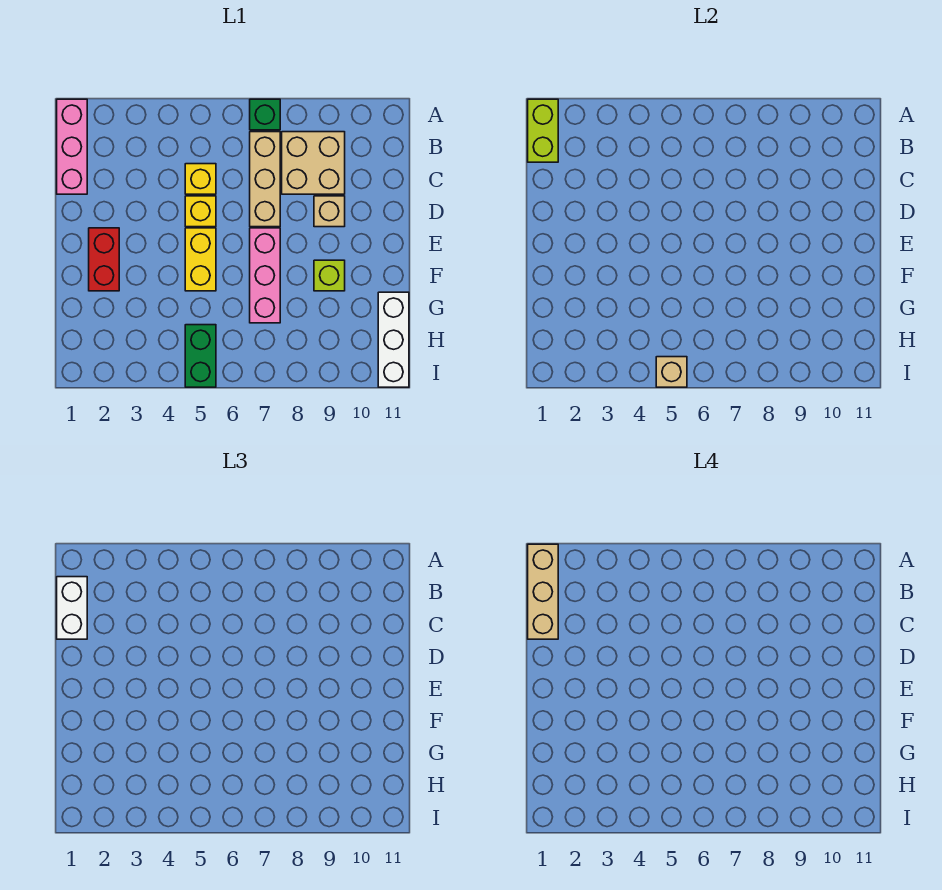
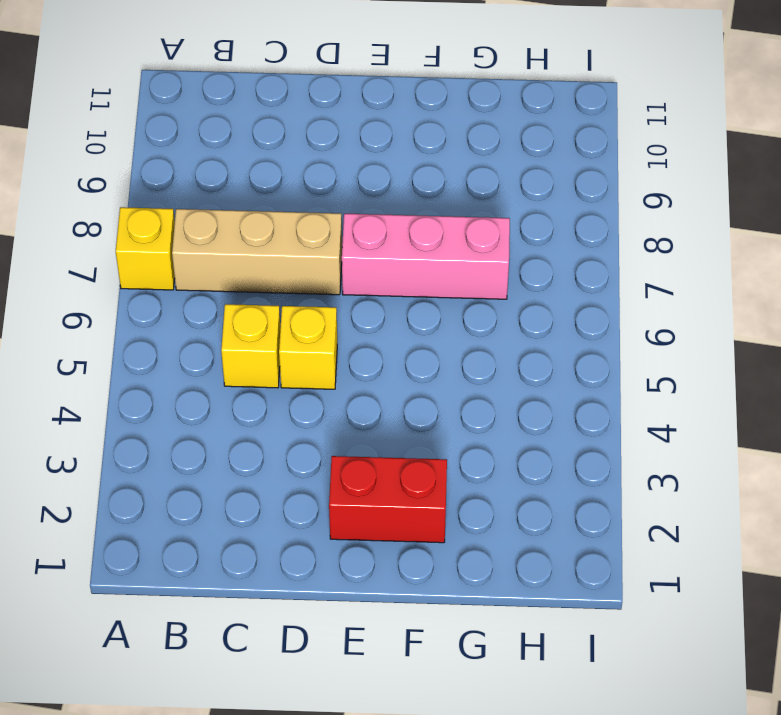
yellow 1x1 brick [116,207,175,290] -> green 1x1 brick [250,99,280,130]
none -> pink 1x3 brick [57,99,87,194]
none -> tan 2x2 brick [282,132,345,194]
none -> tan 1x1 brick [314,196,345,227]

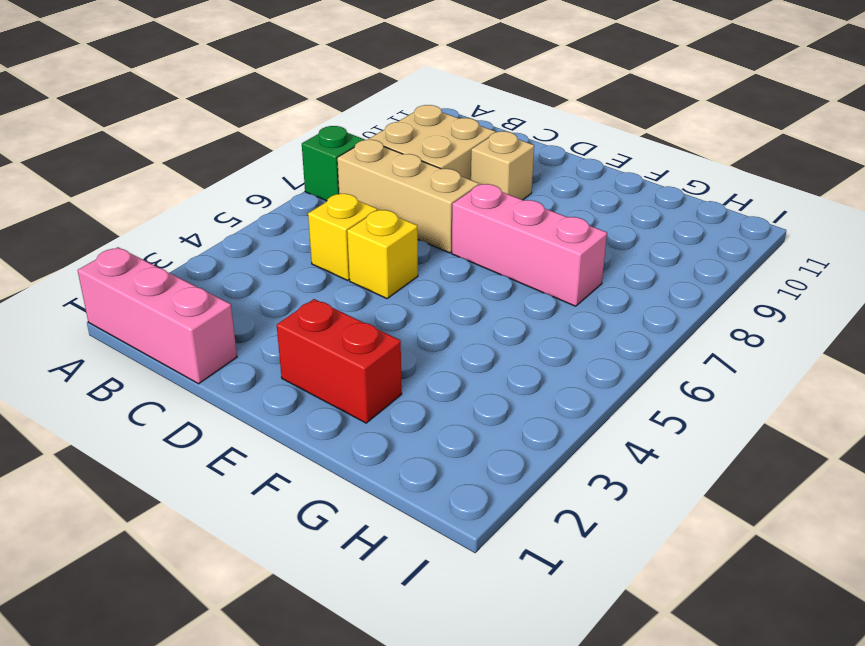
none -> yellow 1x2 brick [185,228,216,291]
none -> lime 1x1 brick [314,260,345,291]
none -> white 1x3 brick [378,292,409,387]

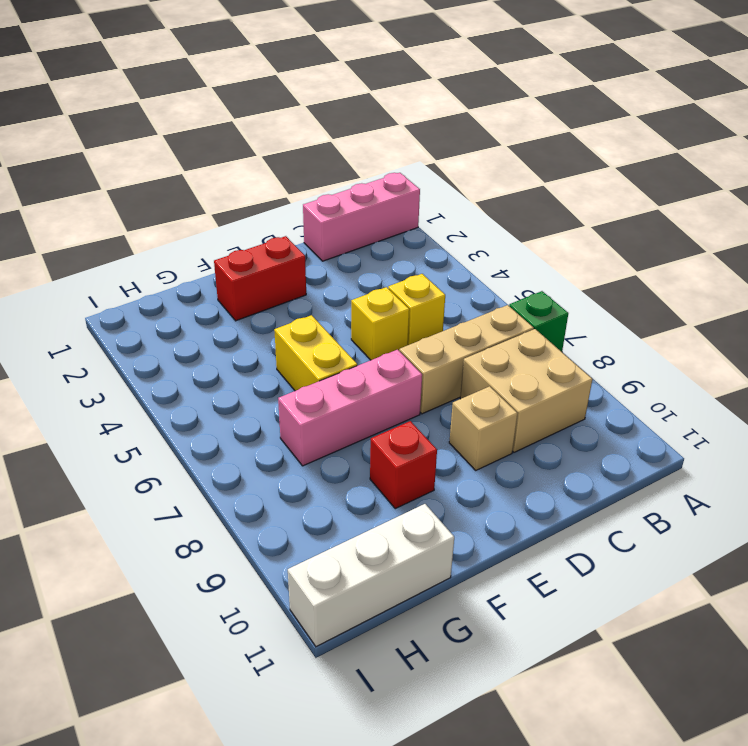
yellow 1x2 brick [274,315,357,391] -> yellow 1x2 brick turned to [185,228,216,291]
red 1x1 brick [370,421,437,509] -> lime 1x1 brick [314,260,345,291]
none -> green 1x2 brick [185,325,216,387]
none -> lime 1x2 brick [528,99,558,162]
none -> tan 1x1 brick [656,357,687,387]

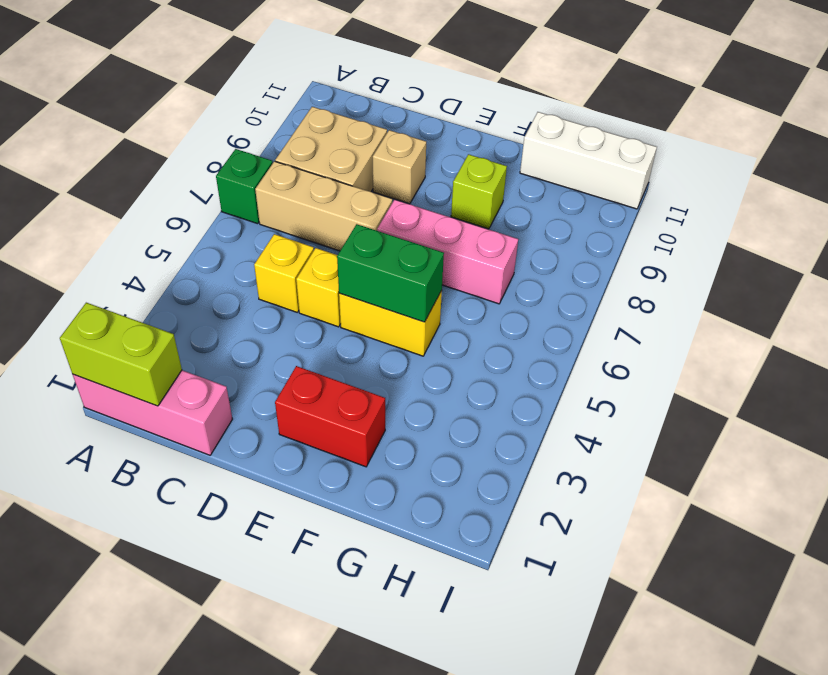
green 1x2 brick [337,224,444,322] -> green 1x2 brick moved to [185,325,216,387]
none -> tan 1x1 brick [656,357,687,387]
none -> white 1x2 brick [57,577,87,639]
none -> tan 1x3 brick [528,544,558,639]

